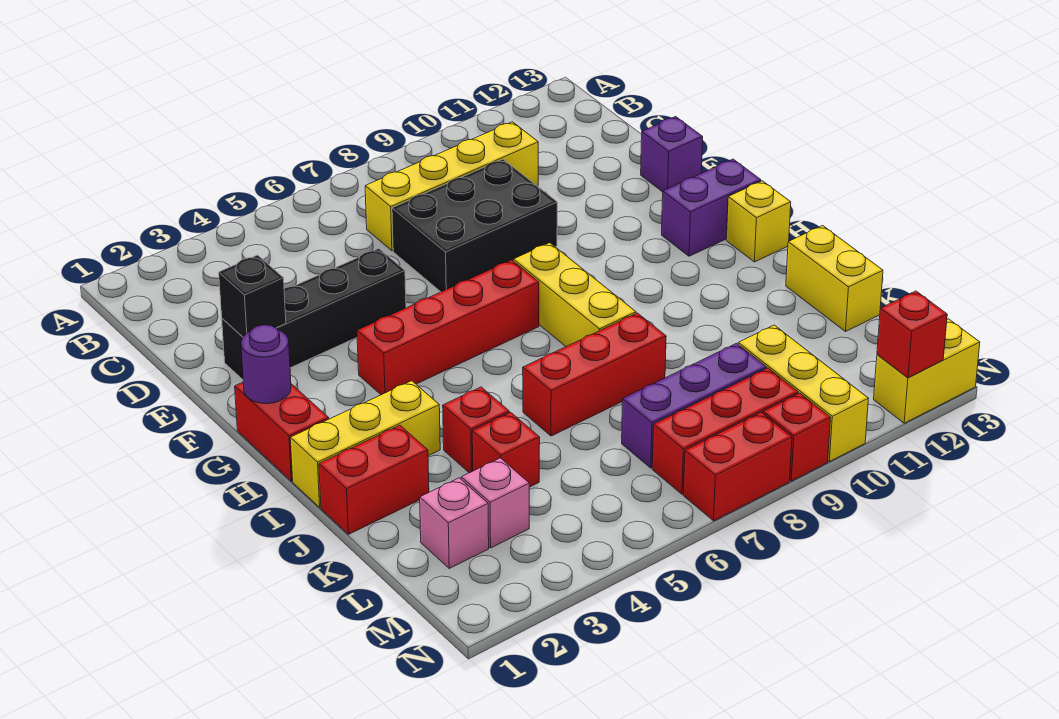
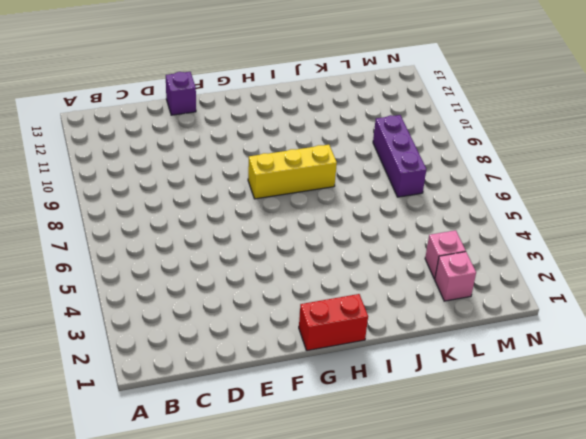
none -> yellow 1x4 brick [365,122,538,251]
none -> black 2x3 brick [392,159,557,292]
none -> black 1x4 brick [222,248,406,379]

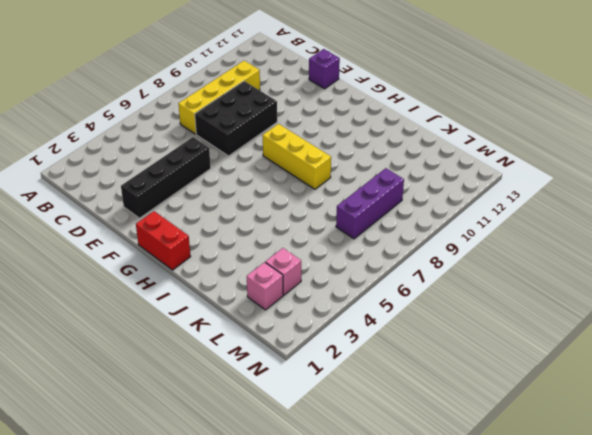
none -> red 1x4 brick [357,260,539,395]
none -> purple 1x2 brick [662,159,761,256]
none -> yellow 1x1 brick [726,181,791,262]

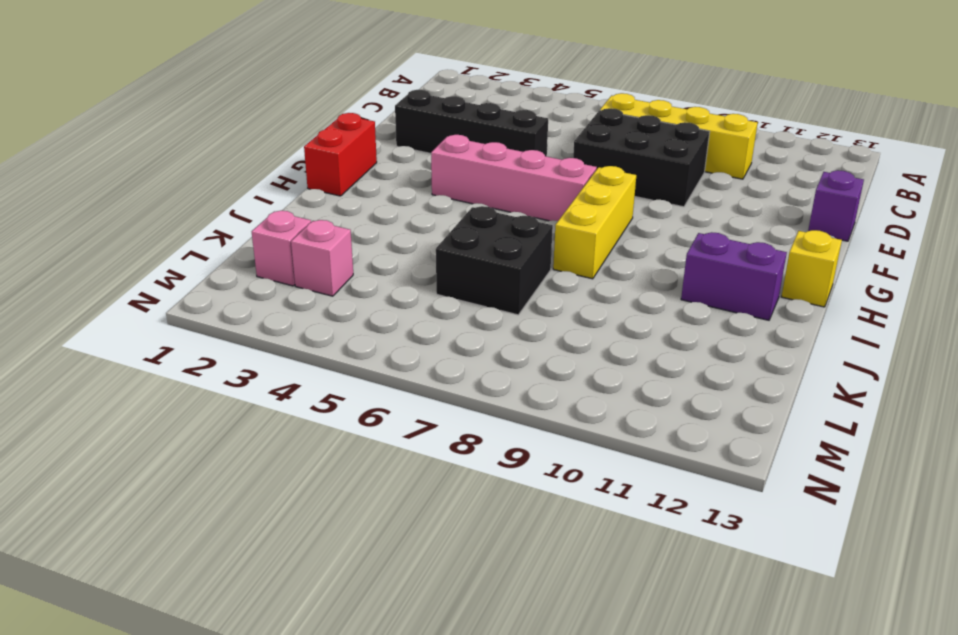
pink 1x4 brick [431,135,597,221] -> red 1x4 brick [357,260,539,395]
purple 1x2 brick [681,232,787,320] -> purple 1x2 brick moved to [662,159,761,256]
black 2x2 brick [436,206,553,315] -> red 1x3 brick [523,313,666,436]
none -> yellow 1x3 brick [290,381,440,507]
none -> red 1x2 brick [319,425,429,534]
none -> red 1x1 brick [443,387,509,473]

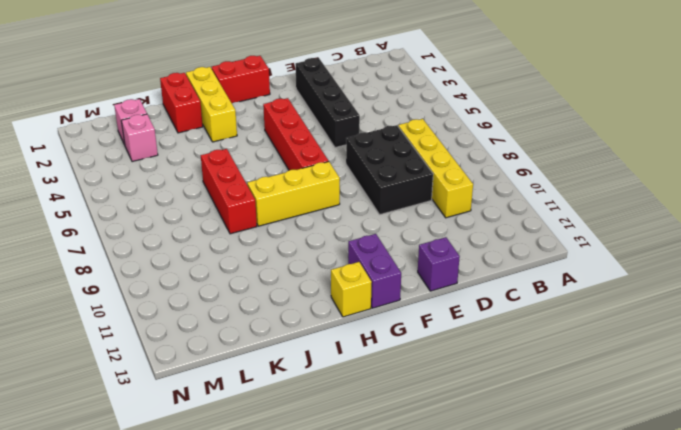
none -> red 1x1 brick [443,387,509,473]
none -> yellow 1x2 brick [786,226,883,331]
none -> red 1x1 brick [472,412,540,487]

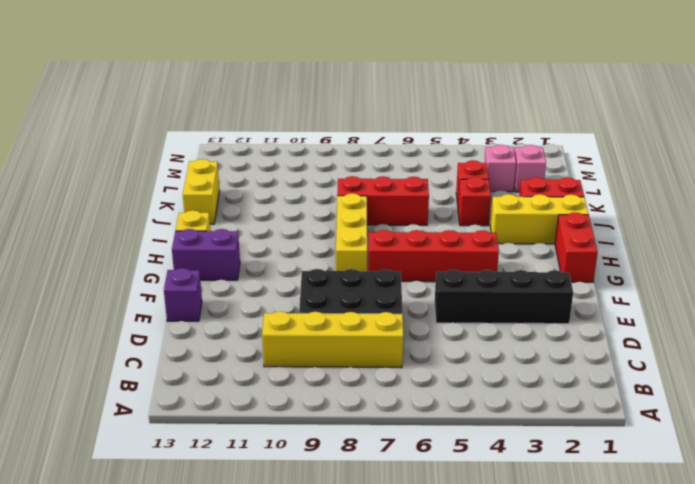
none -> purple 1x3 brick [622,343,766,468]
none -> yellow 1x3 brick [738,325,869,462]
none -> red 1x3 brick [652,368,798,494]

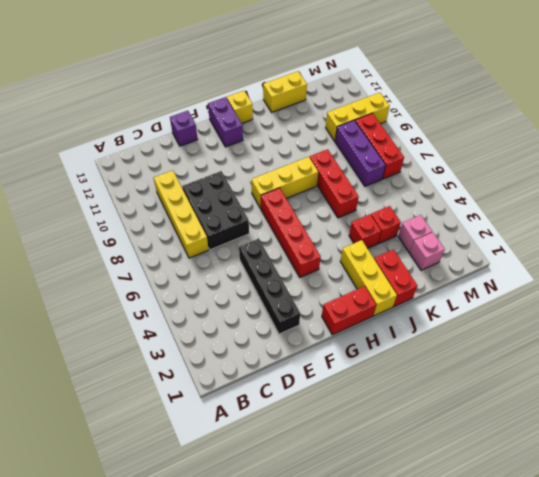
none -> red 1x2 brick [683,412,792,521]
none -> red 1x1 brick [763,393,830,481]
none -> yellow 1x2 brick [874,319,980,423]

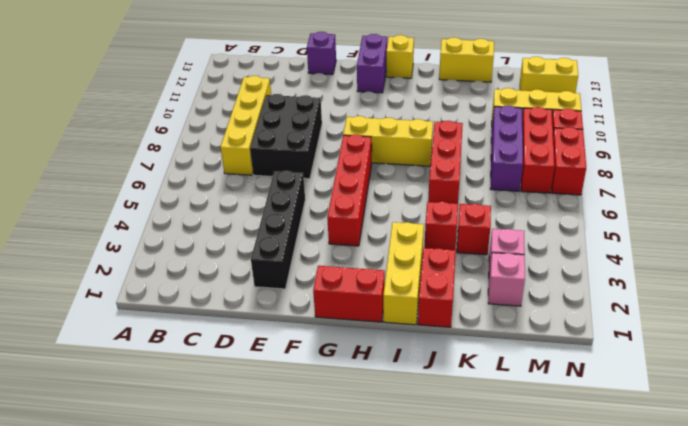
yellow 1x2 brick [520,56,578,93] -> yellow 1x2 brick turned to [874,319,980,423]
none -> black 1x1 brick [219,255,286,337]
none -> purple 1x1 round brick [241,325,291,404]
none -> red 1x1 brick [877,291,947,378]

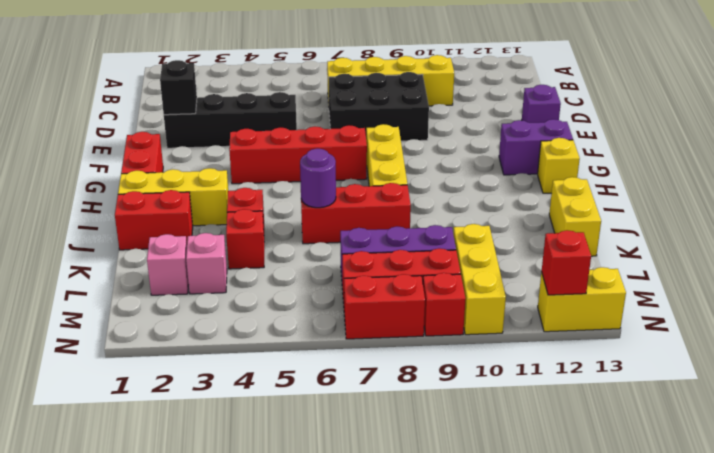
purple 1x1 round brick [300,148,336,208] -> purple 1x1 round brick moved to [241,325,291,404]

